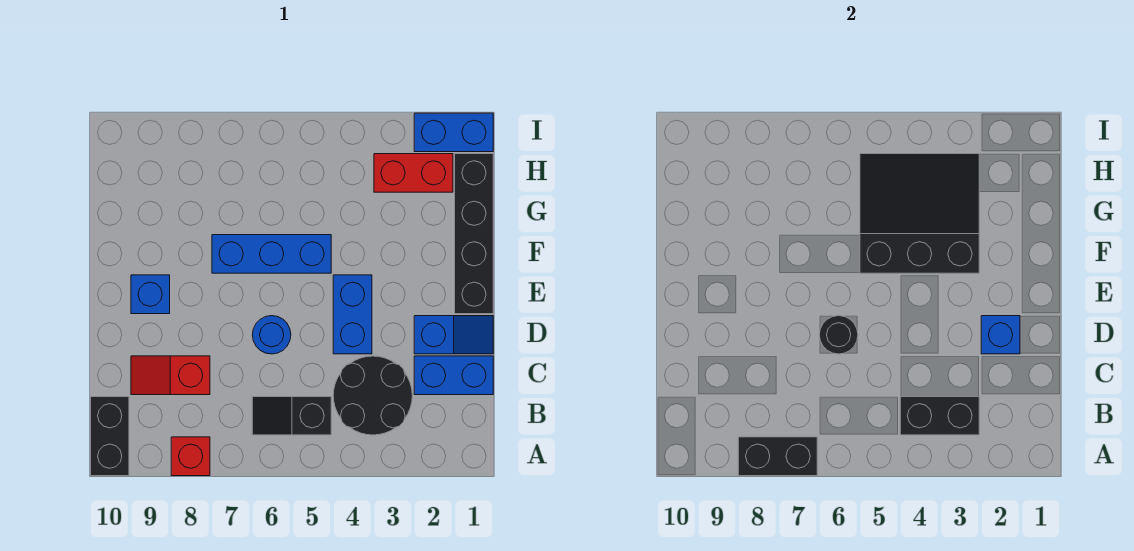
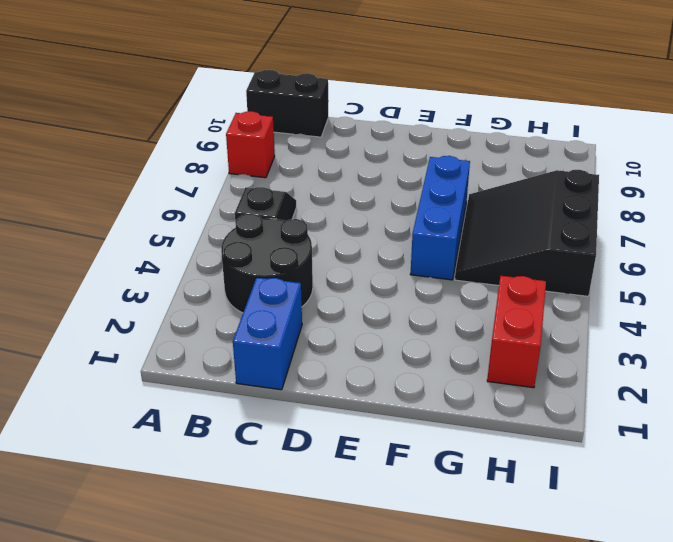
black 3x3 slope [455,170,599,296] -> black 3x3 slope turned to [860,154,979,273]
none -> red 1x2 slope [131,356,210,395]
none -> blue 1x2 slope [414,316,493,354]
none -> blue 1x2 brick [333,275,372,354]

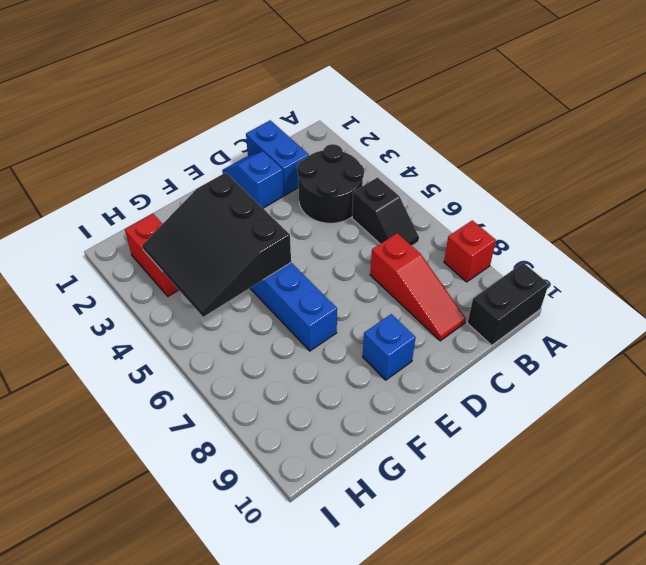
red 1x3 slope [370,233,466,341] -> red 1x2 slope [131,356,210,395]
none -> blue 1x2 brick [333,275,372,354]
none -> blue 1x1 round brick [252,316,291,354]
none -> black 1x4 brick [455,154,493,314]

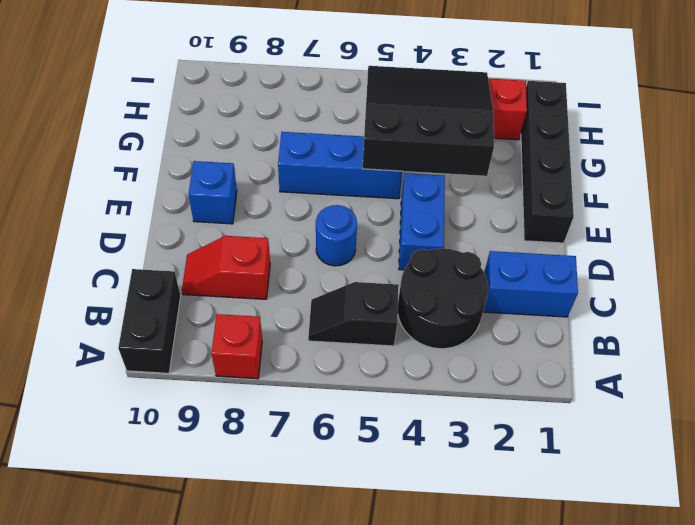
none -> blue 1x2 slope [414,316,493,354]
none -> blue 1x2 brick [414,113,493,152]
none -> black 1x2 brick [738,437,817,476]

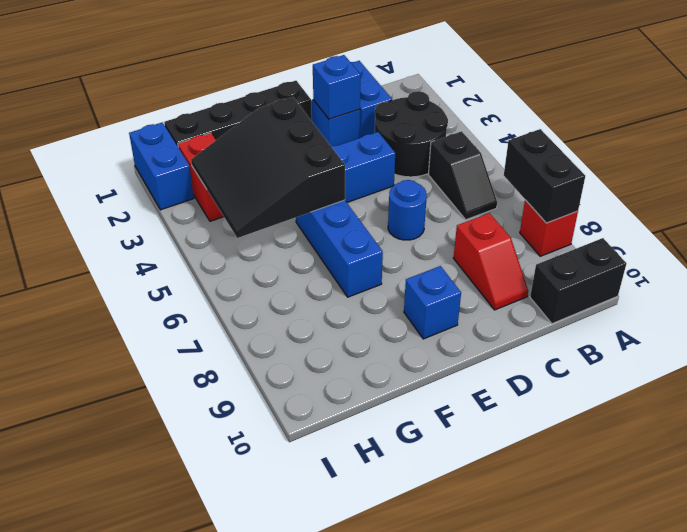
none -> black 1x2 brick [900,397,979,435]
none -> black 1x1 round brick [819,316,858,354]

